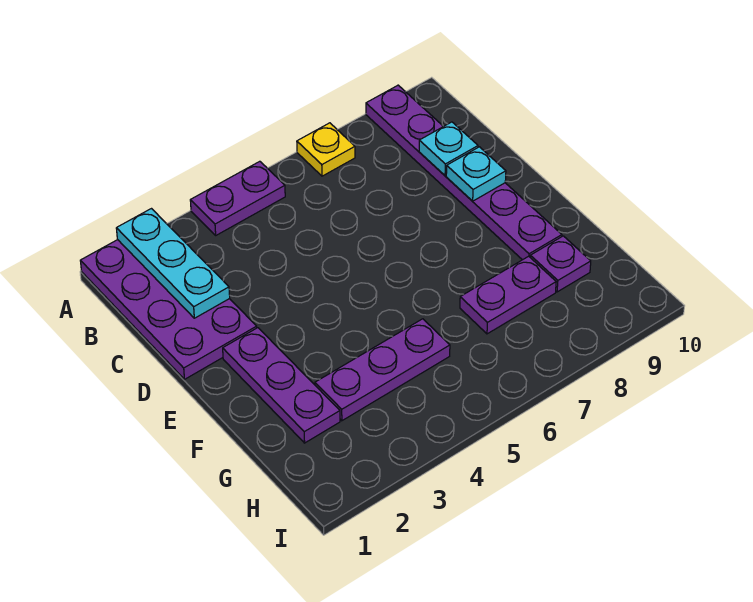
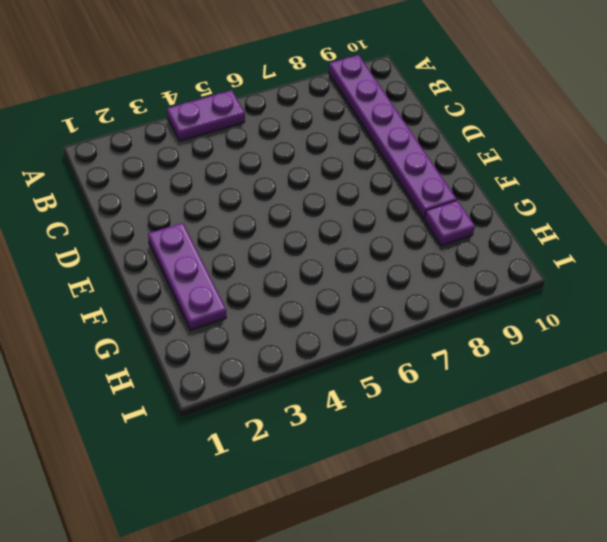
none -> purple 2x4 plate [80,240,257,379]
none -> yellow 1x1 plate [297,123,355,176]

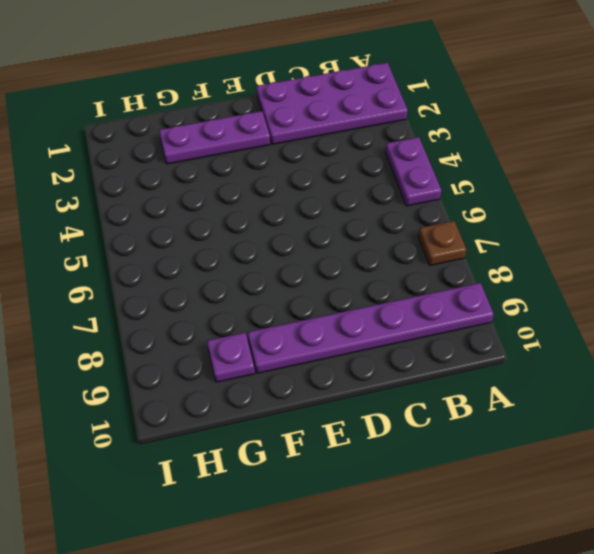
brown 1x1 plate [418,221,466,265] -> yellow 1x1 plate [297,123,355,176]
none -> purple 1x3 plate [315,319,450,421]
none -> purple 1x2 plate [460,256,556,334]

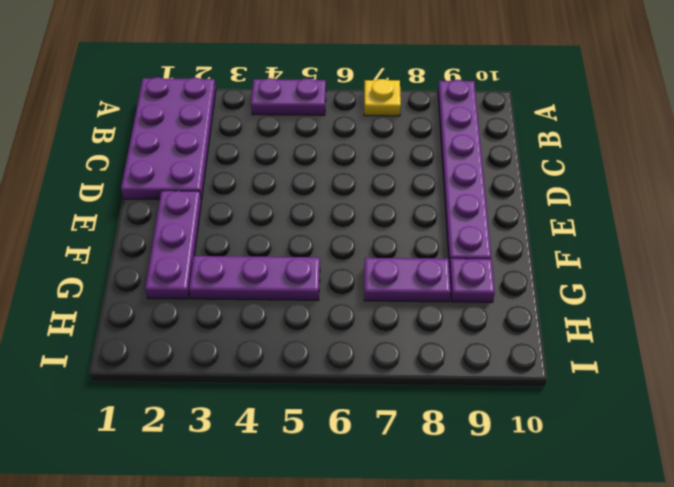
none -> cyan 1x3 plate [116,209,230,318]
none -> cyan 1x1 plate [419,122,478,176]

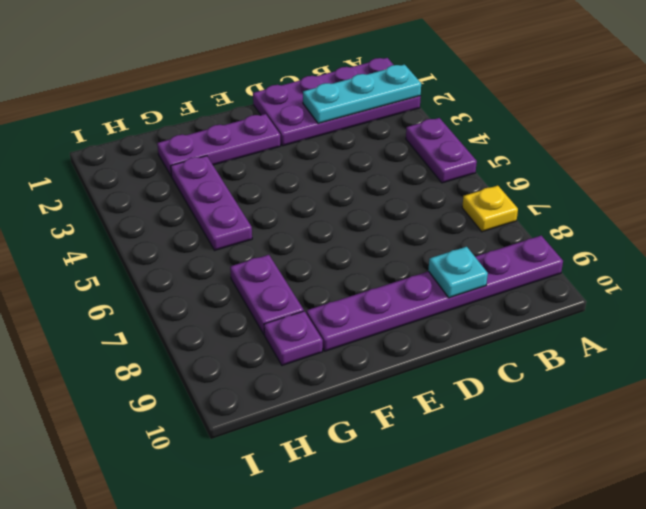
none -> cyan 1x1 plate [446,147,506,201]

